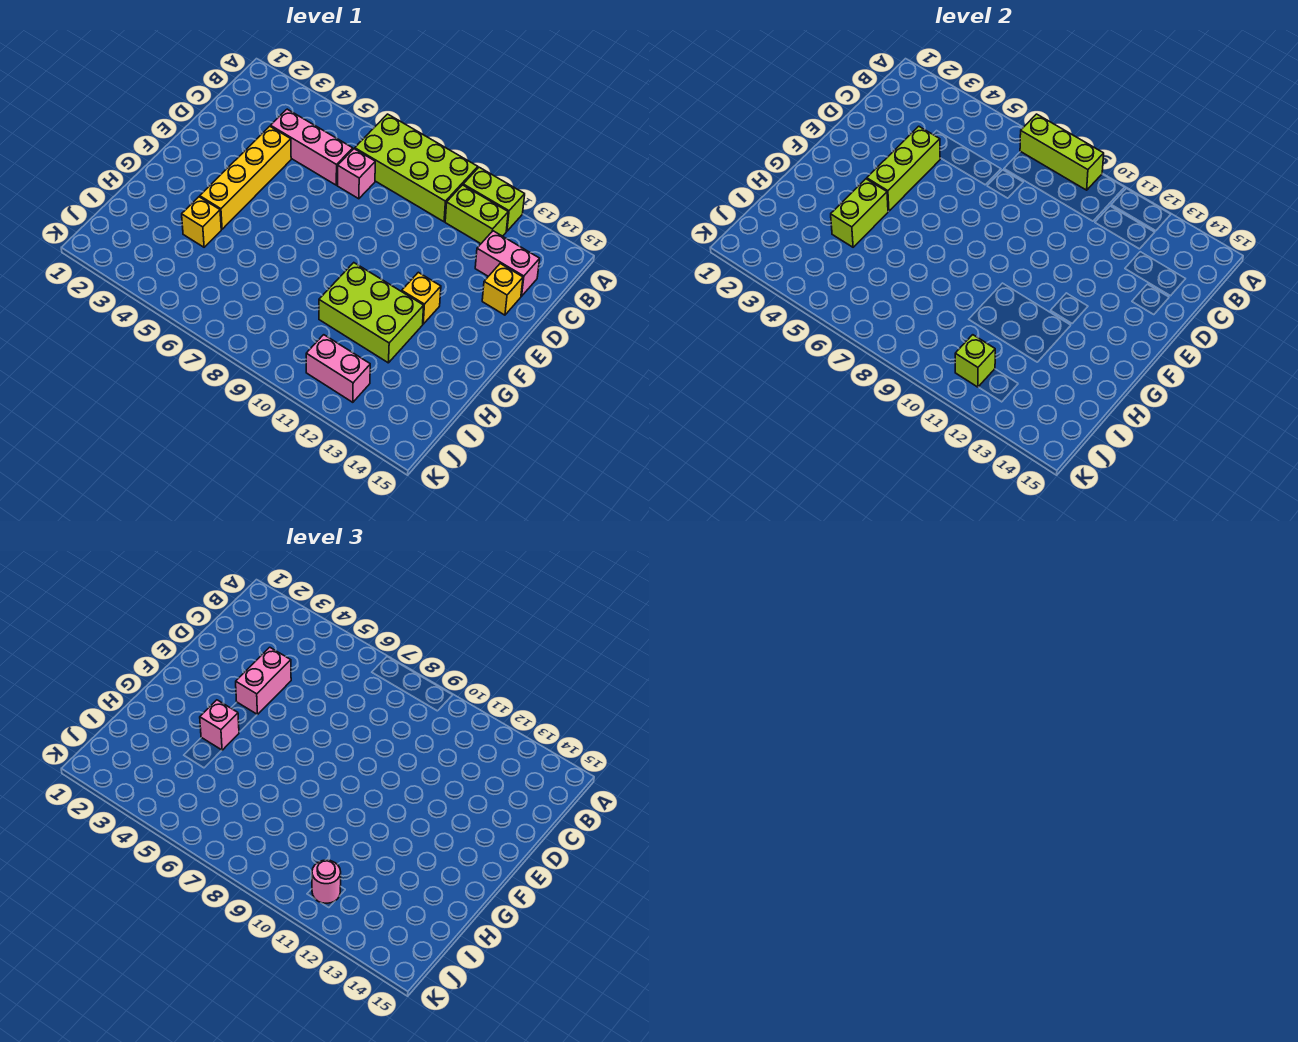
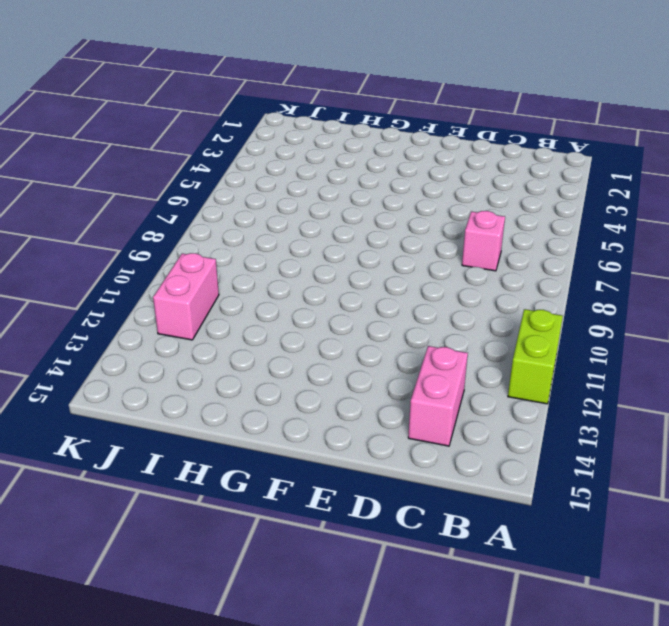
none -> lime 2x4 brick [355,114,478,222]
none -> lime 1x2 brick [445,185,508,244]
none -> pink 1x3 brick [271,109,353,185]

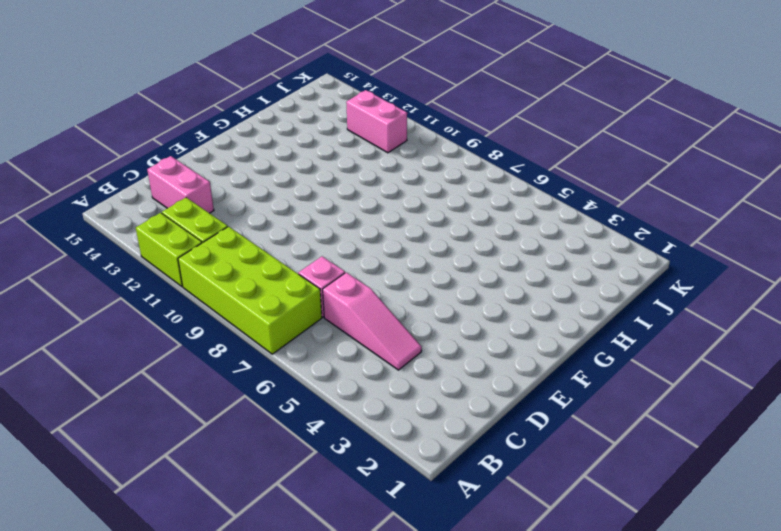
pink 1x3 slope [323,272,422,370] -> pink 1x3 brick [271,109,353,185]
none -> yellow 1x4 brick [200,126,291,229]
none -> yellow 1x1 brick [482,264,523,315]
none -> yellow 1x1 brick [402,272,441,324]

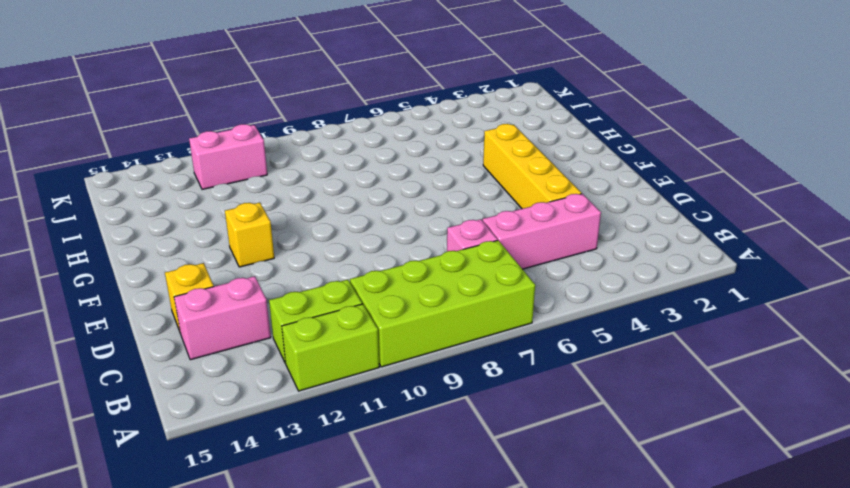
none -> lime 2x3 brick [319,263,424,363]
none -> yellow 1x1 brick [182,197,221,247]
none -> lime 1x3 brick [1020,114,1104,190]

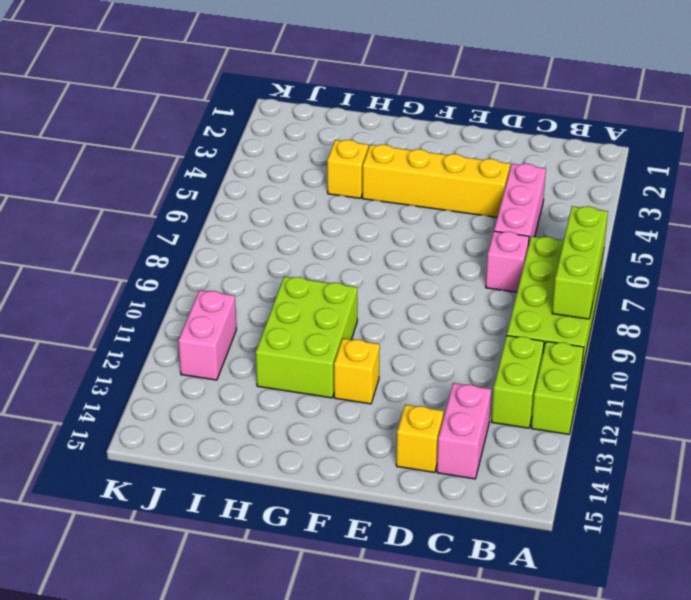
none -> lime 1x3 brick [867,126,940,211]
none -> lime 1x2 brick [831,179,888,247]
none -> lime 1x1 brick [955,335,995,387]

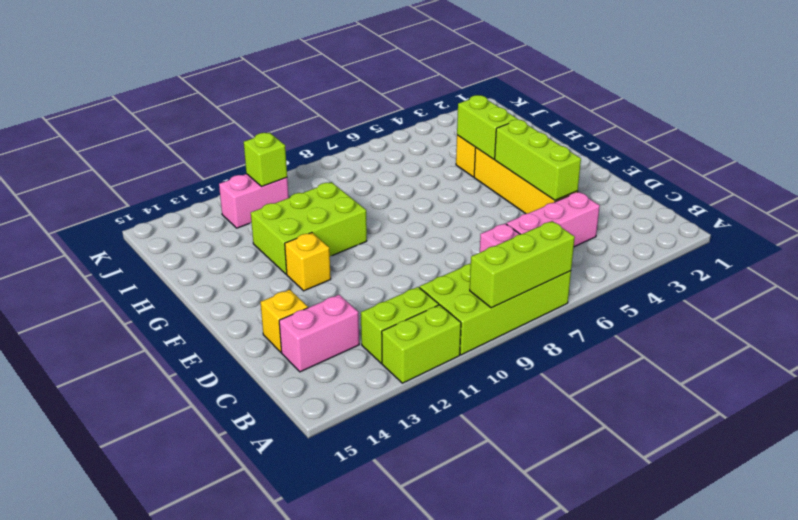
none -> pink 1x2 brick [236,647,291,714]
none -> pink 1x1 brick [200,700,239,750]
none -> pink 1x1 round brick [312,860,341,903]

